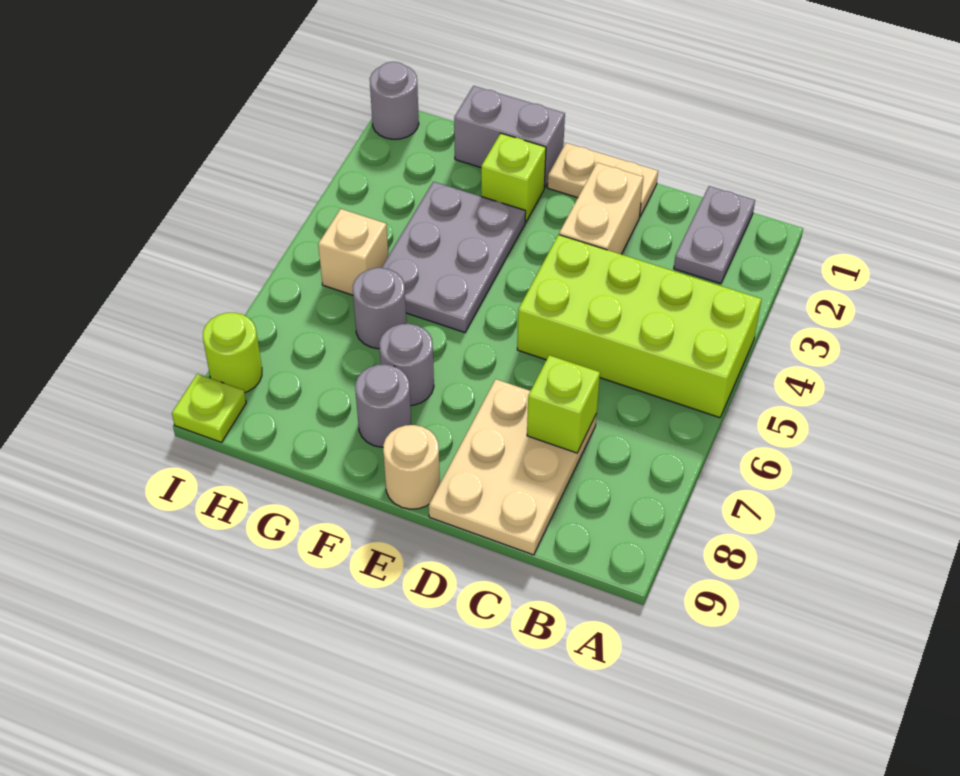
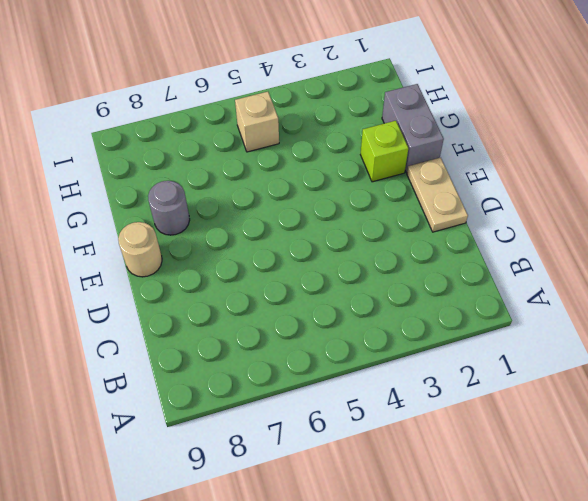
none -> lime 2x4 brick [517,235,762,418]
none -> grey 1x2 plate [674,186,755,284]
none -> tan 2x3 plate [429,379,597,555]

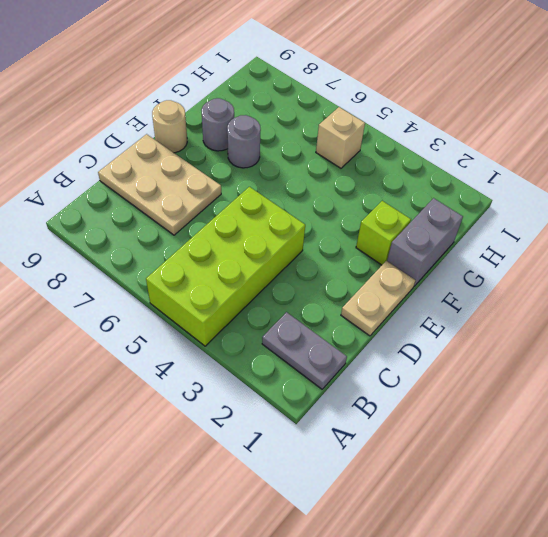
none -> tan 1x2 brick [559,163,643,254]
none -> grey 2x3 plate [381,182,526,333]
none -> grey 1x1 round brick [353,268,406,349]

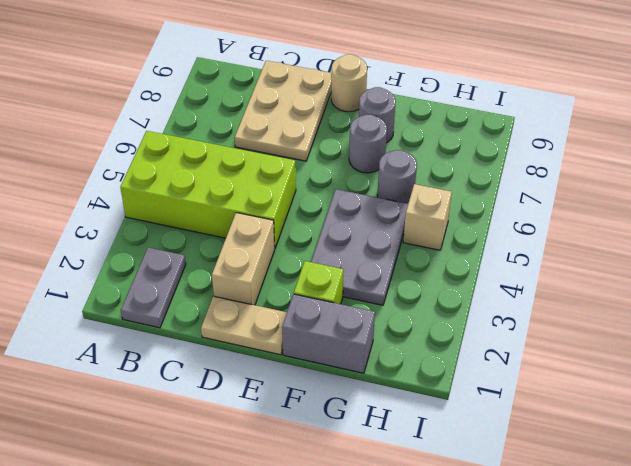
none -> grey 1x1 round brick [370,62,419,139]
none -> lime 1x1 round brick [203,313,262,392]
none -> lime 1x1 plate [172,374,246,442]

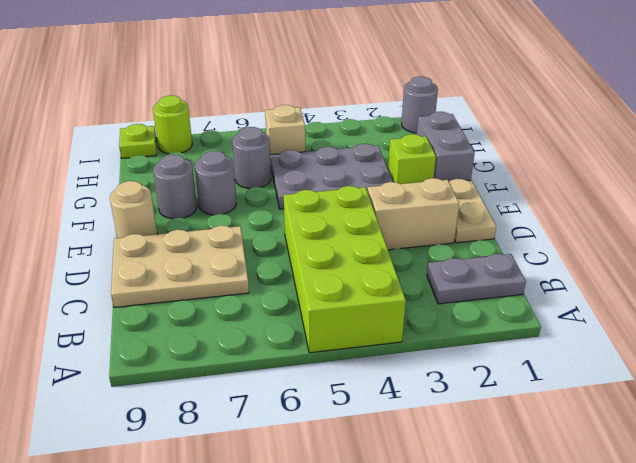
none -> lime 1x1 brick [527,355,600,453]

